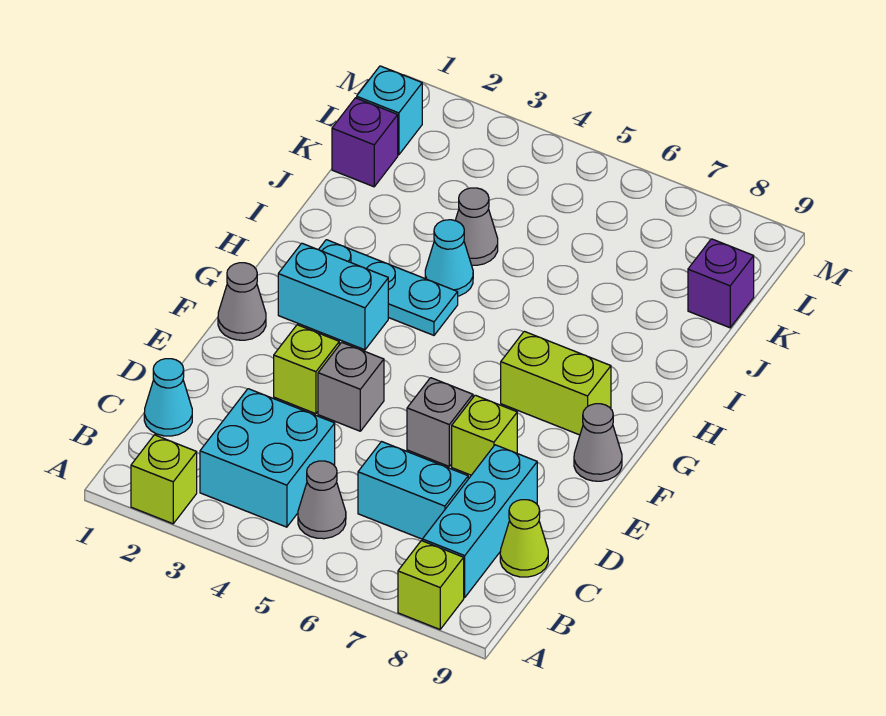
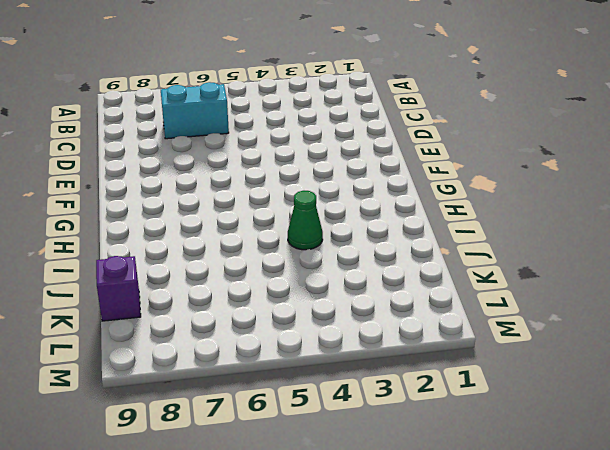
green 1x1 cone [288,191,323,250] -> cyan 1x1 cone [425,220,473,296]
none -> lime 1x1 brick [131,435,197,524]
none -> lime 1x1 brick [398,541,464,629]
none -> cyan 2x2 brick [200,389,335,527]

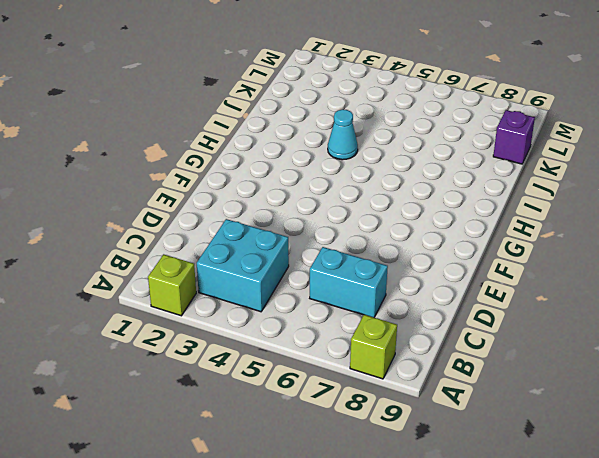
none -> grey 1x1 cone [298,461,346,539]
none -> cyan 1x3 brick [422,445,537,598]
none -> cyan 1x1 cone [144,359,192,436]

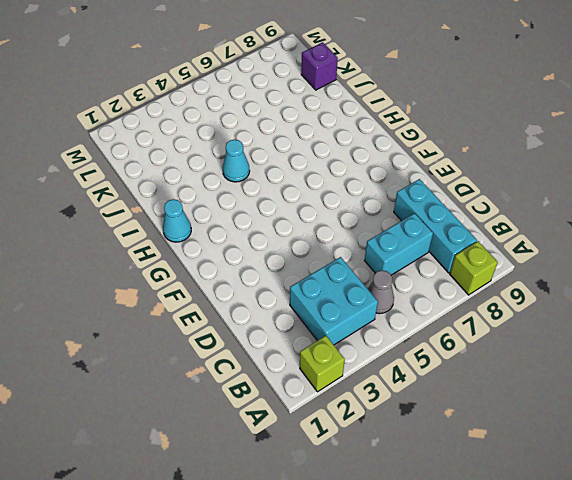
cyan 1x1 cone [163,199,191,242] -> cyan 1x1 cone moved to [144,359,192,436]
none -> lime 1x1 cone [500,500,548,577]
none -> lime 1x1 brick [274,325,339,414]
none -> grey 1x1 brick [318,342,384,431]

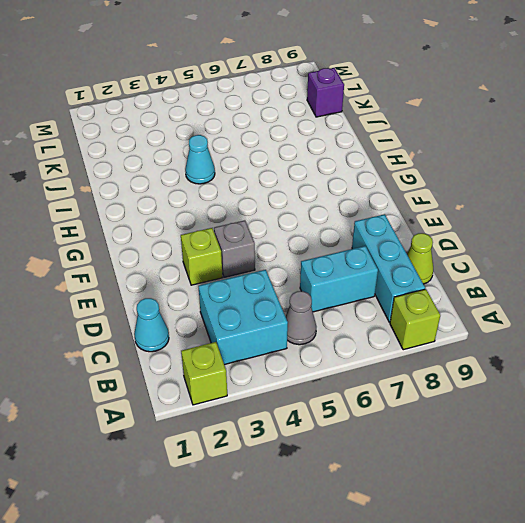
none -> grey 1x1 brick [407,378,473,466]
none -> lime 1x1 brick [452,395,517,475]
none -> grey 1x1 cone [218,263,266,340]

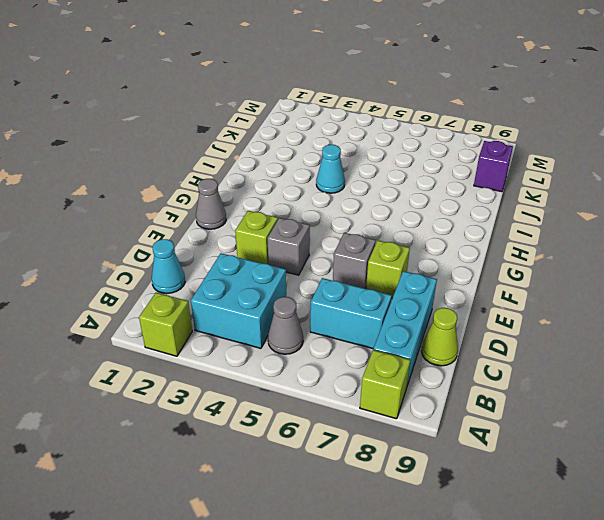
none -> grey 1x1 cone [574,404,622,481]
none -> cyan 1x2 brick [278,243,388,350]
none -> lime 1x2 brick [501,331,611,435]

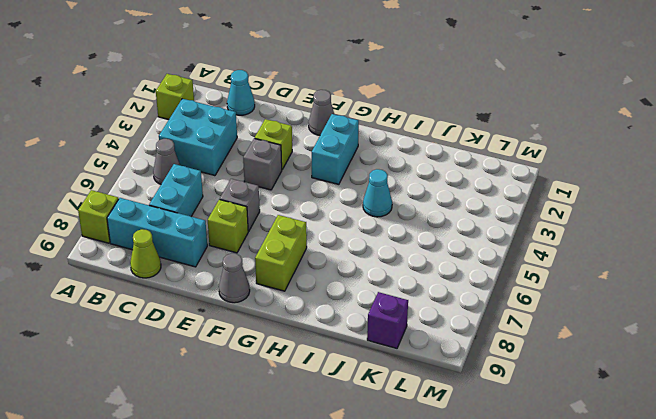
none -> cyan 1x3 plate [319,240,458,335]
none -> grey 1x1 cone [455,188,498,265]
none -> purple 1x1 brick [332,98,398,187]

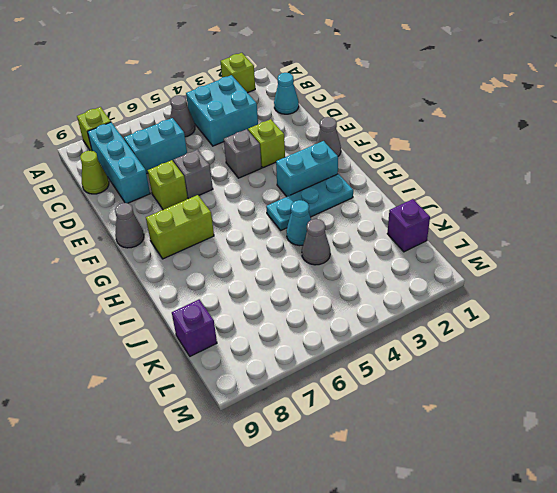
none -> cyan 1x1 brick [357,66,422,155]

